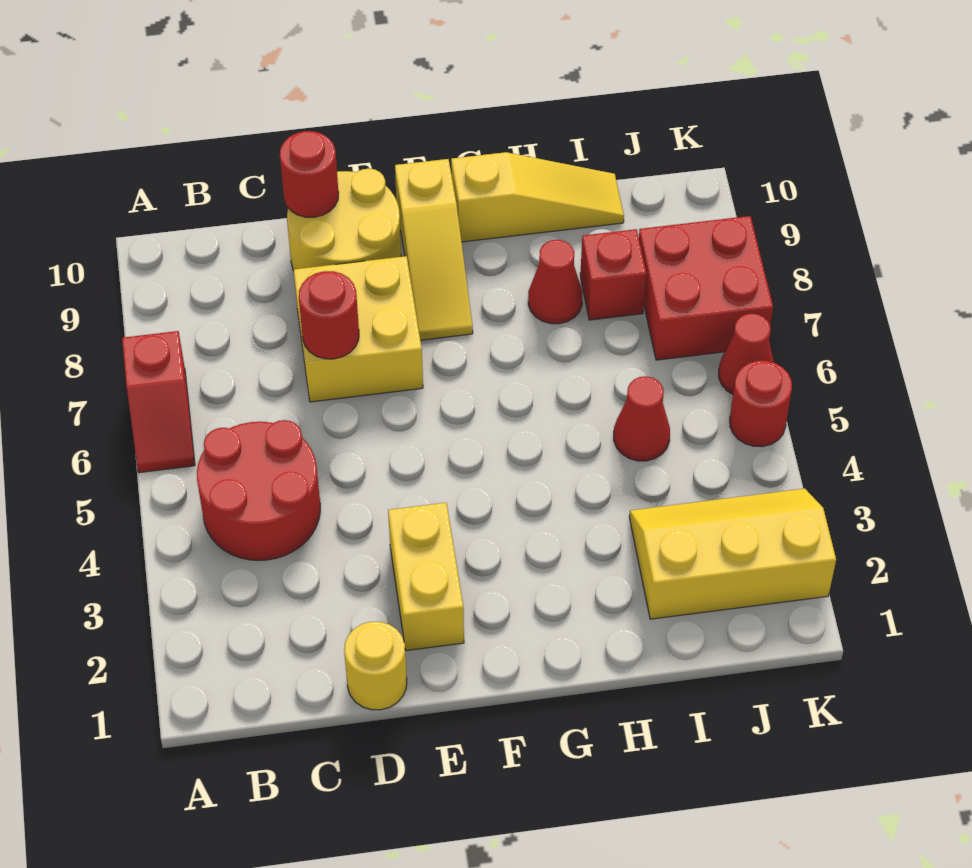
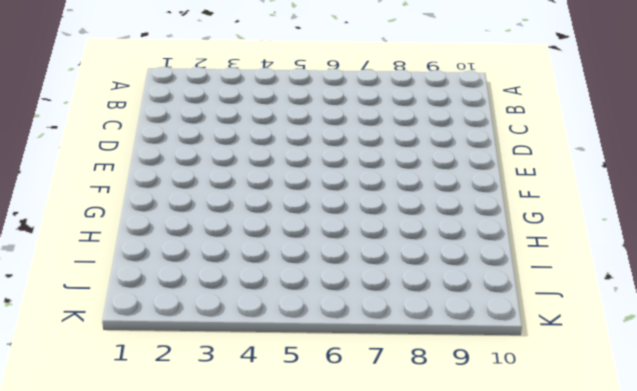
none -> red 1x2 slope [122,331,195,473]
none -> red 2x2 round brick [197,420,320,561]
none -> yellow 1x1 round brick [344,622,407,710]

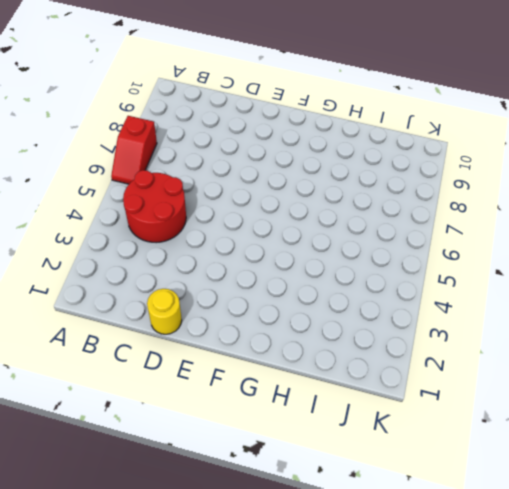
none -> yellow 2x2 brick [294,256,423,402]
none -> yellow 2x2 round brick [287,169,401,271]
none -> yellow 1x2 brick [388,503,464,651]

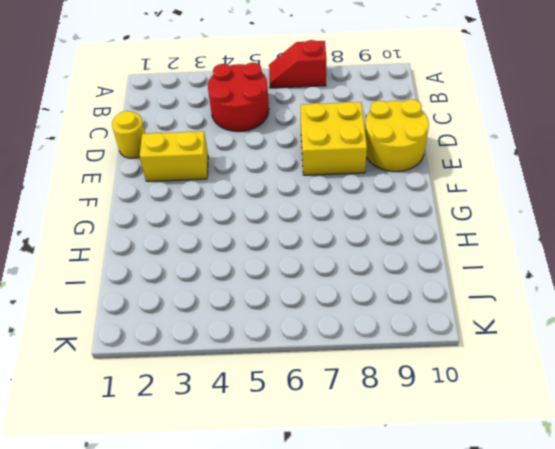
none -> yellow 1x3 slope [395,159,473,340]
none -> yellow 1x3 slope [451,152,624,242]
none -> red 1x1 cone [528,240,582,324]

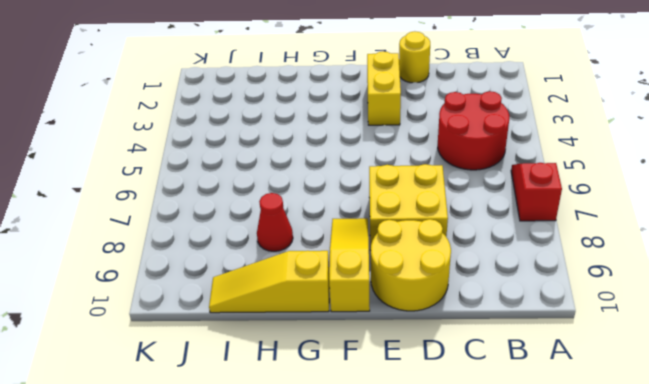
none -> yellow 2x3 slope [629,489,836,619]
none -> red 1x1 cone [614,376,670,461]
none -> red 1x1 brick [580,229,646,320]

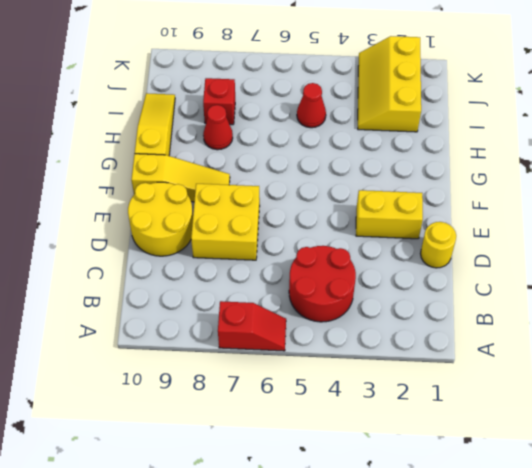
none -> red 2x2 brick [639,216,773,360]
none -> red 1x1 round brick [730,361,792,447]
none -> red 1x1 cone [719,313,774,394]

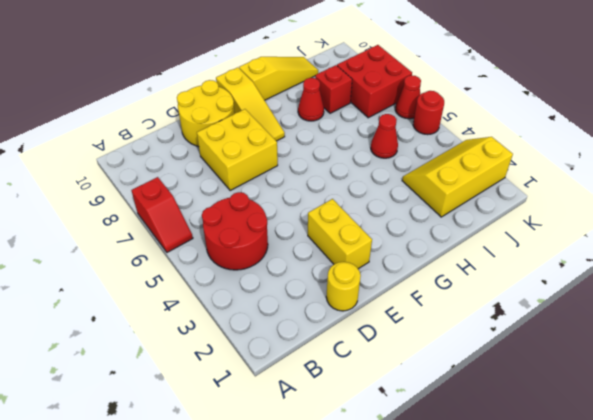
none -> red 1x1 round brick [299,271,359,359]
none -> red 1x1 round brick [280,131,339,217]

